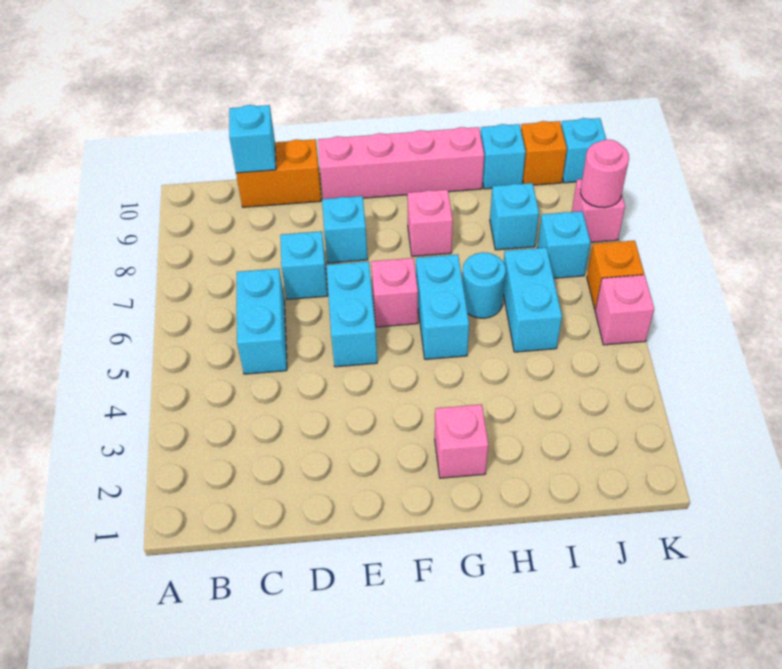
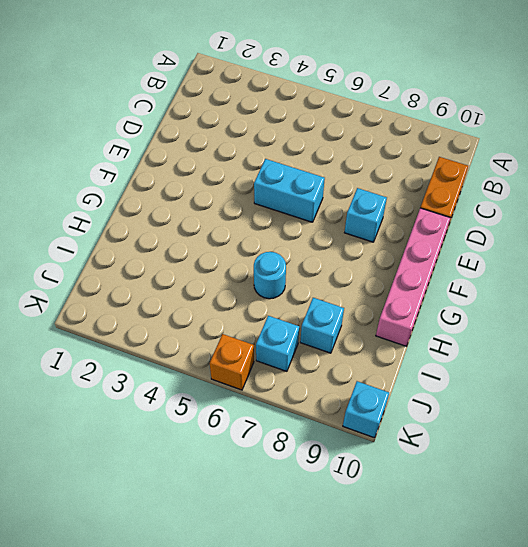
none -> cyan 1x2 brick [237,268,287,374]
none -> cyan 1x1 brick [280,231,328,299]
none -> pink 1x1 brick [371,258,418,327]

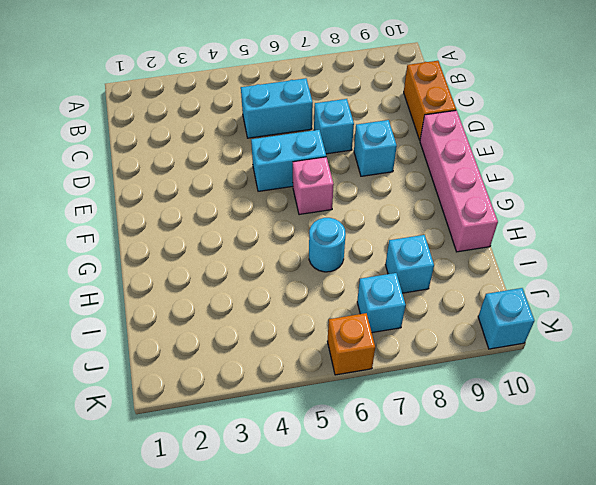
none -> pink 1x1 brick [435,404,488,478]
none -> cyan 1x2 brick [416,254,469,359]
none -> pink 1x1 brick [407,190,453,256]

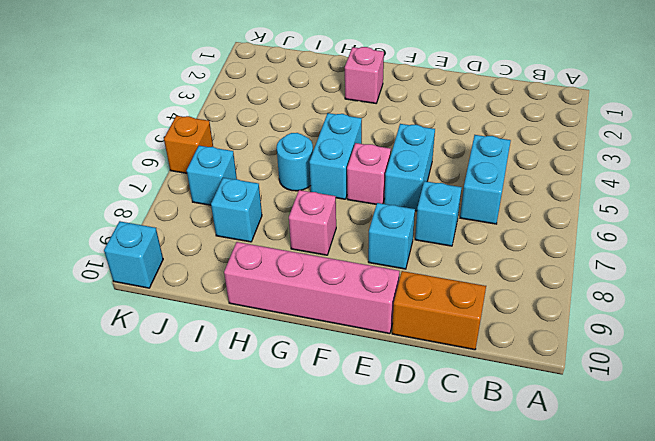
none -> cyan 1x2 brick [503,247,562,352]
none -> cyan 1x1 brick [481,124,526,189]
none -> orange 1x1 brick [521,121,567,185]

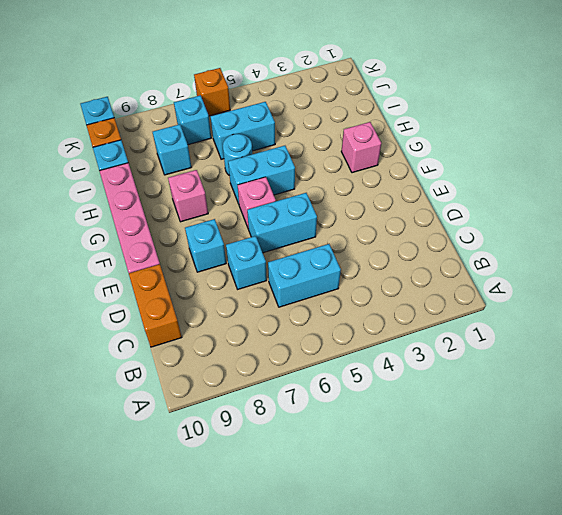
none -> pink 1x1 brick [595,275,654,345]
none -> pink 1x1 brick [572,179,625,242]
none -> cyan 1x1 brick [229,105,276,173]

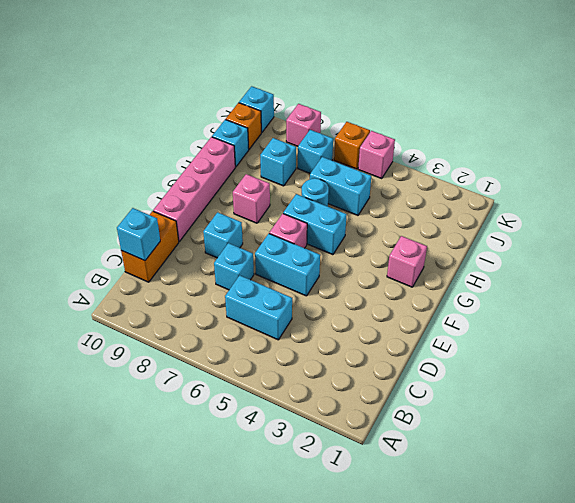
none -> pink 1x1 round brick [580,139,629,208]

